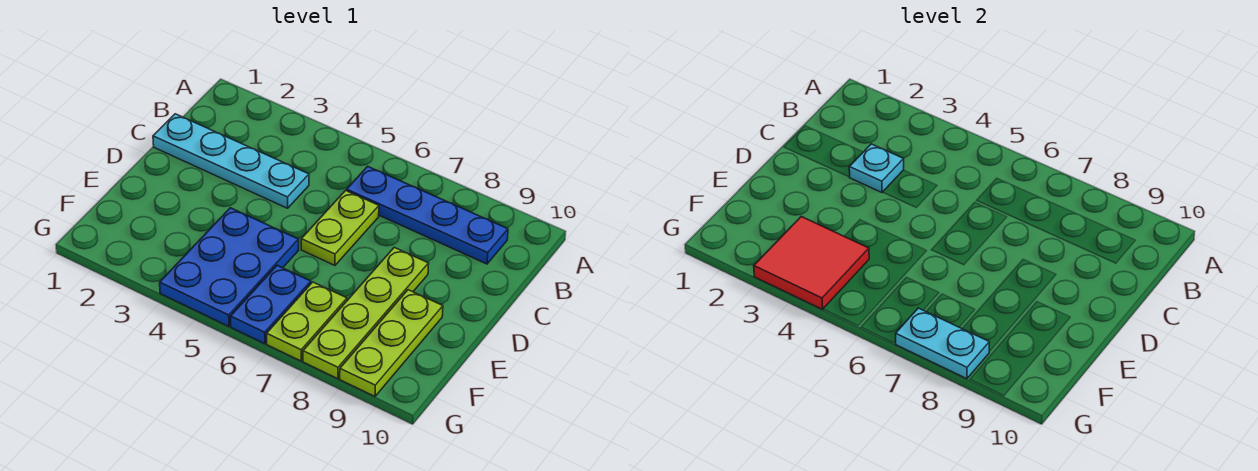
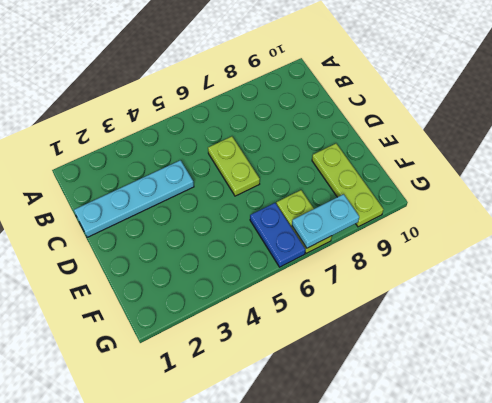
none -> blue 1x4 plate [347,166,508,264]
none -> lime 1x4 plate [303,247,429,379]

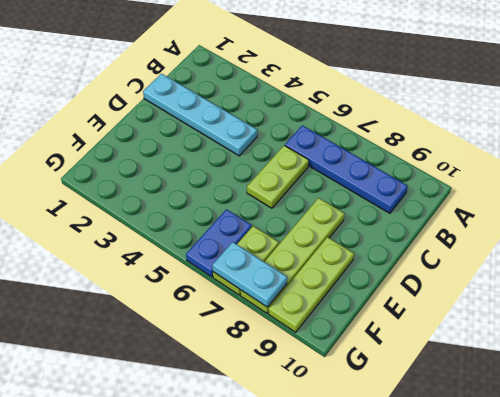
none -> blue 2x3 plate [160,208,299,326]
none -> cyan 1x1 plate [849,144,904,192]

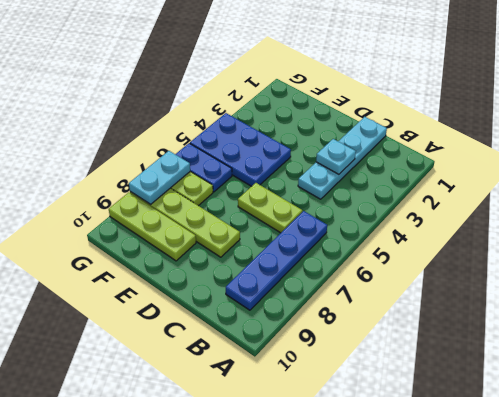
none -> red 2x2 tile [754,217,869,309]

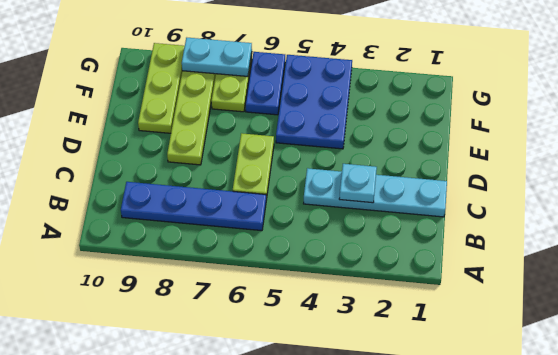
none -> red 2x2 tile [754,217,869,309]

